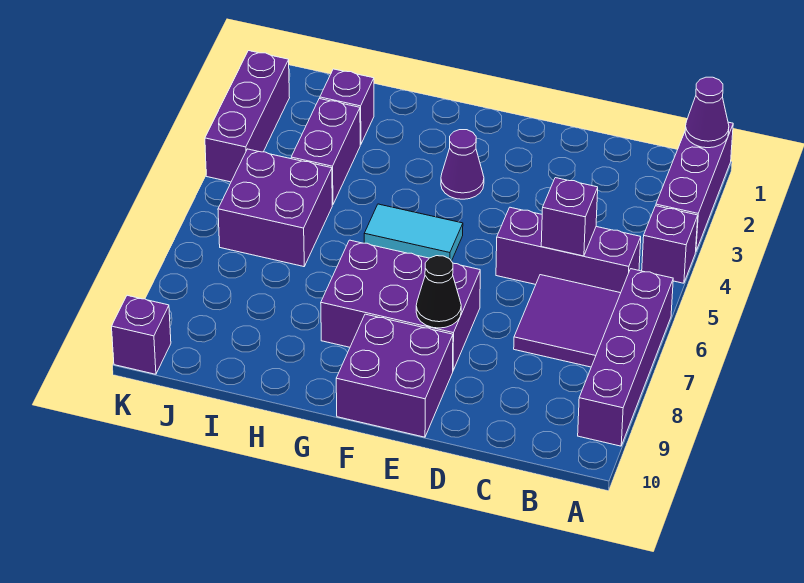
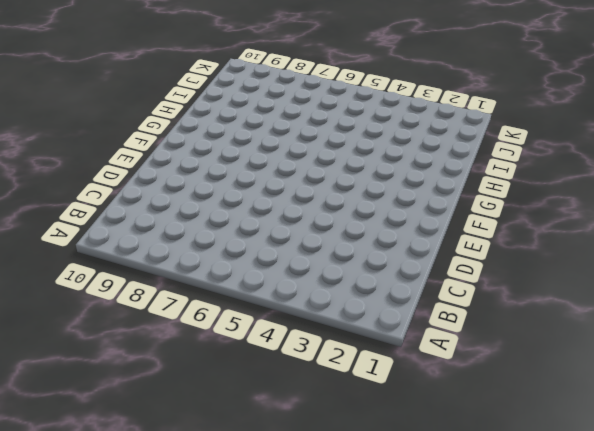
none -> purple 1x3 brick [656,122,733,251]
none -> purple 1x1 brick [642,206,698,283]
none -> purple 1x4 brick [578,269,673,446]

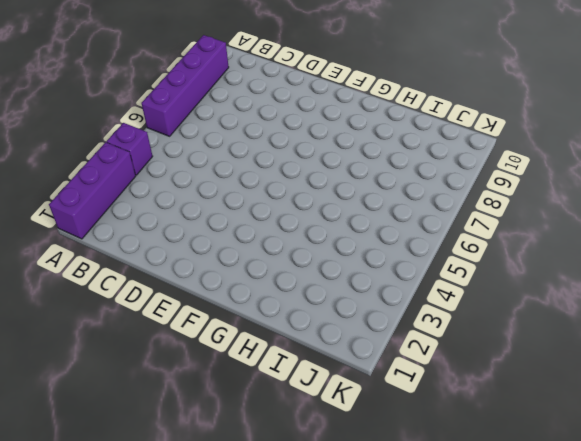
none -> purple 1x3 brick [496,207,641,293]
none -> purple 2x2 tile [514,275,621,367]
none -> purple 2x3 brick [321,240,480,370]

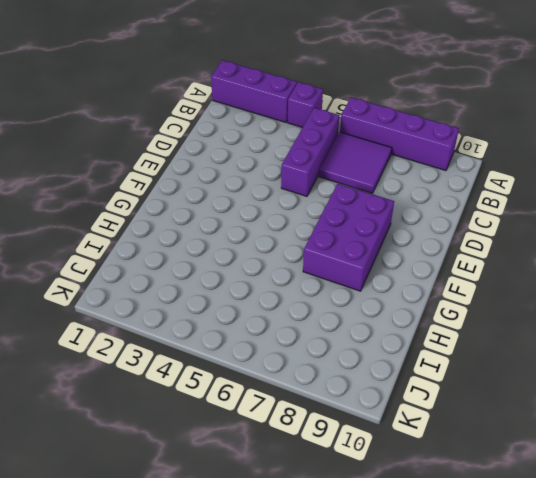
none -> purple 2x2 brick [336,314,453,437]
none -> purple 1x1 cone [441,130,484,199]
none -> cyan 1x2 tile [364,204,463,261]

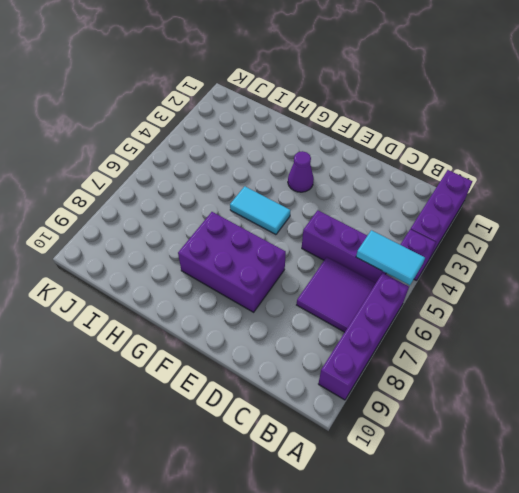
cyan 1x2 tile [356,230,425,285] -> none
none -> purple 2x2 brick [336,314,453,437]
none -> purple 1x1 brick [320,69,374,144]
none -> purple 1x2 brick [291,99,360,205]

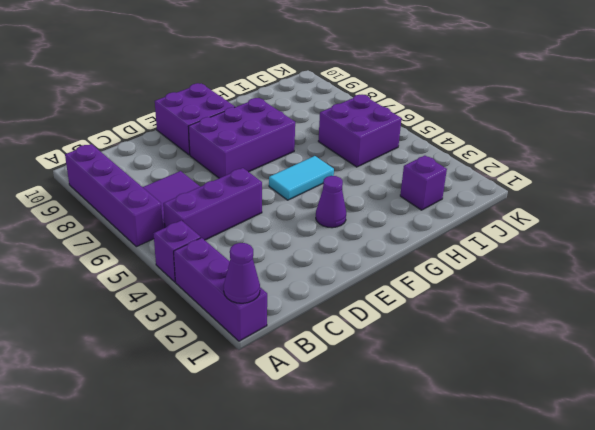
none -> purple 1x2 brick [291,99,360,205]
none -> purple 1x3 brick [205,51,290,182]
none -> purple 1x1 brick [112,295,171,374]

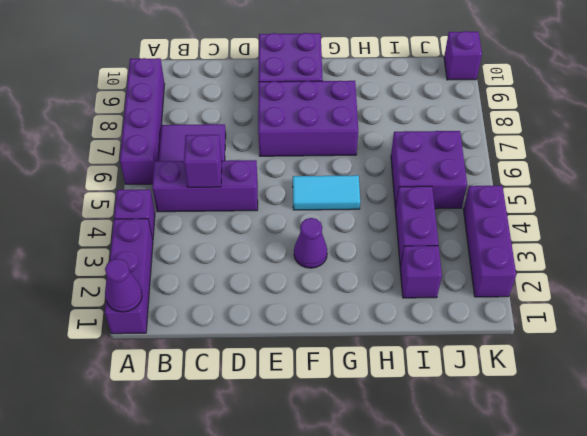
none -> black 1x1 cone [416,256,461,328]

